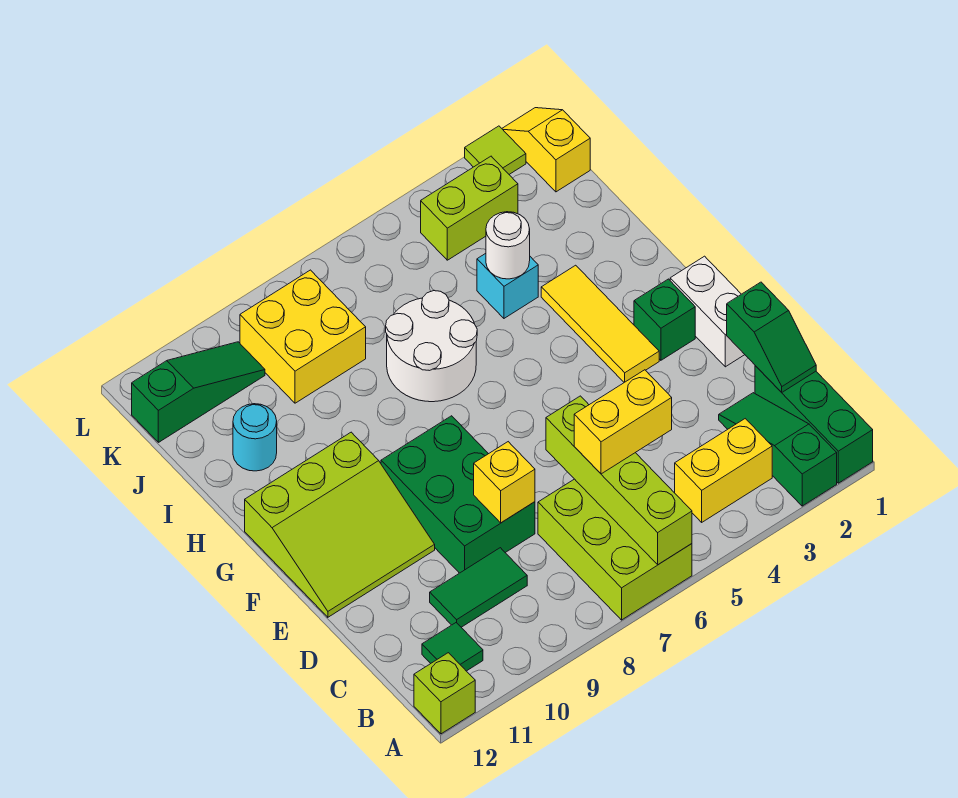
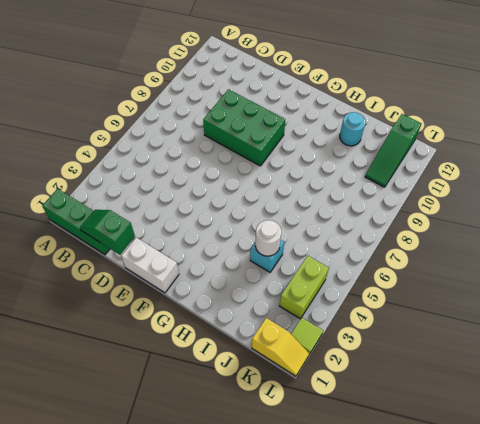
none -> green 1x3 slope [719,393,837,506]
none -> lime 2x3 brick [538,479,692,620]
none -> lime 1x1 brick [414,653,475,734]

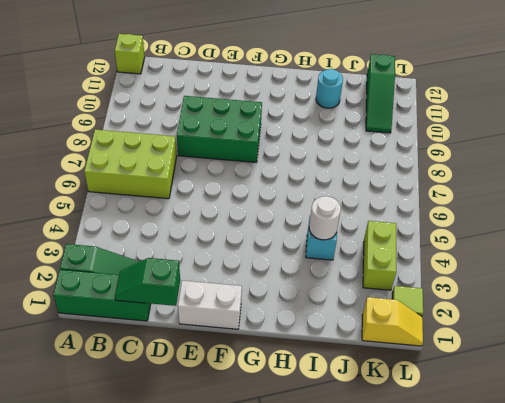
none -> yellow 1x2 brick [675,419,772,522]
none -> green 1x1 tile [422,623,483,671]
none -> green 1x2 tile [430,548,527,627]

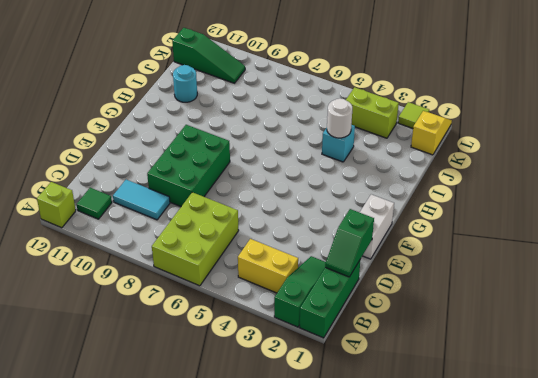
cyan 1x2 tile [113,180,170,220] -> green 1x2 tile [430,548,527,627]
none -> lime 3x3 slope [245,432,435,617]
none -> green 1x1 brick [634,279,695,360]
none -> yellow 1x3 tile [541,265,659,382]

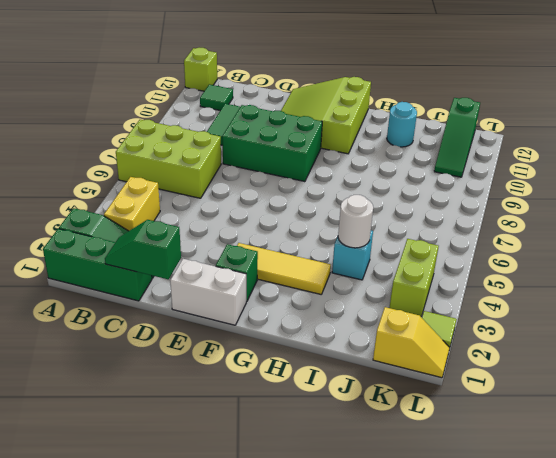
none -> white 2x2 round brick [386,291,477,402]
none -> yellow 2x2 brick [240,270,366,403]
none -> lime 1x4 brick [546,396,692,565]

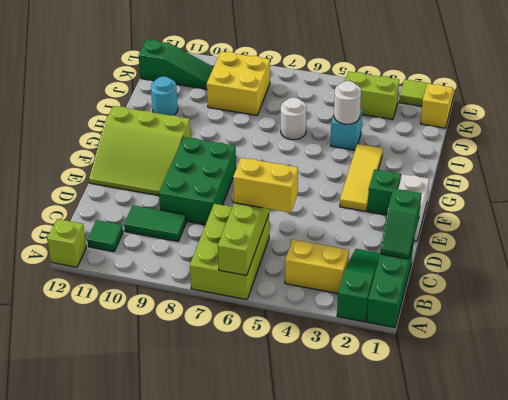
white 1x1 round brick [281,98,306,140] -> white 2x2 round brick [386,291,477,402]
none -> yellow 1x1 brick [474,442,535,523]

